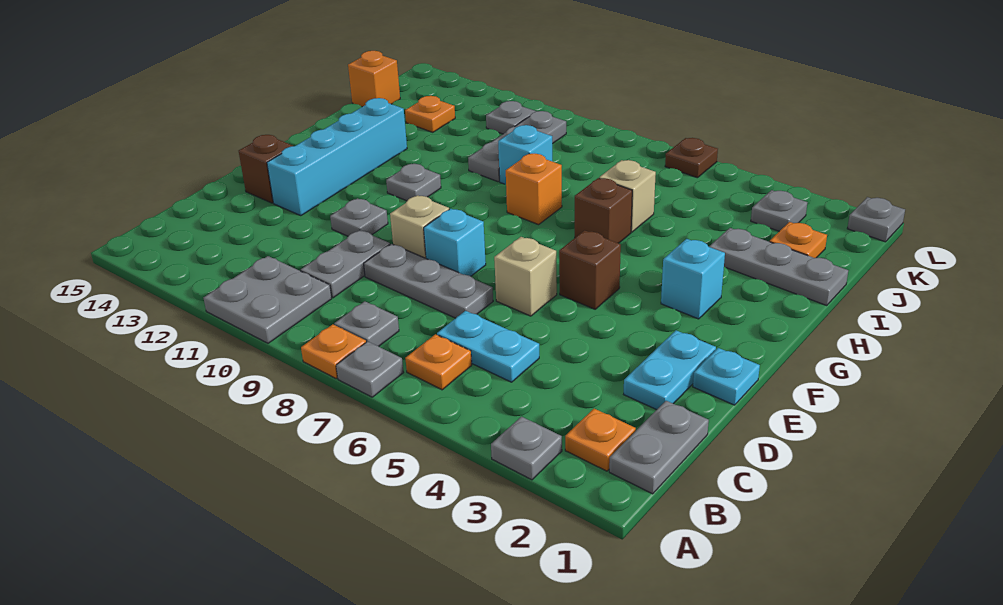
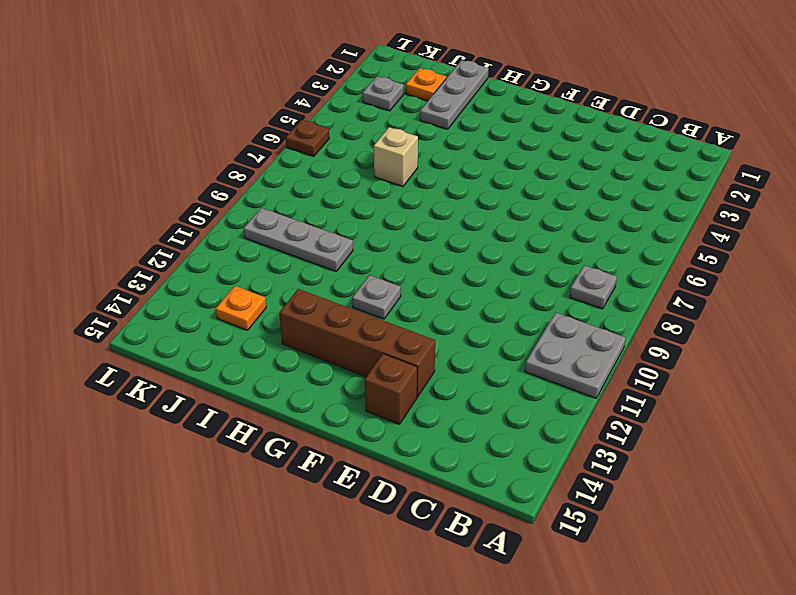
brown 1x4 brick [279,289,435,397] -> cyan 1x4 brick [267,98,407,216]
none -> grey 1x1 plate [491,417,562,480]
none -> grey 1x1 plate [336,341,403,397]
none -> orange 1x1 plate [301,324,366,378]
none -> grey 1x2 plate [609,401,709,494]

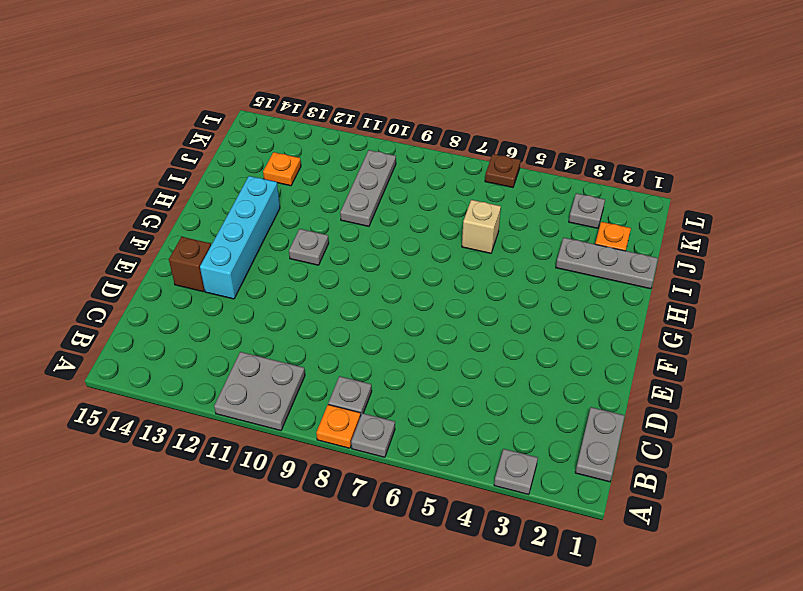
none -> orange 1x1 plate [565,409,636,471]
none -> orange 1x1 plate [405,334,472,390]
none -> cyan 1x2 plate [437,311,539,382]
none -> grey 1x2 plate [301,230,390,298]

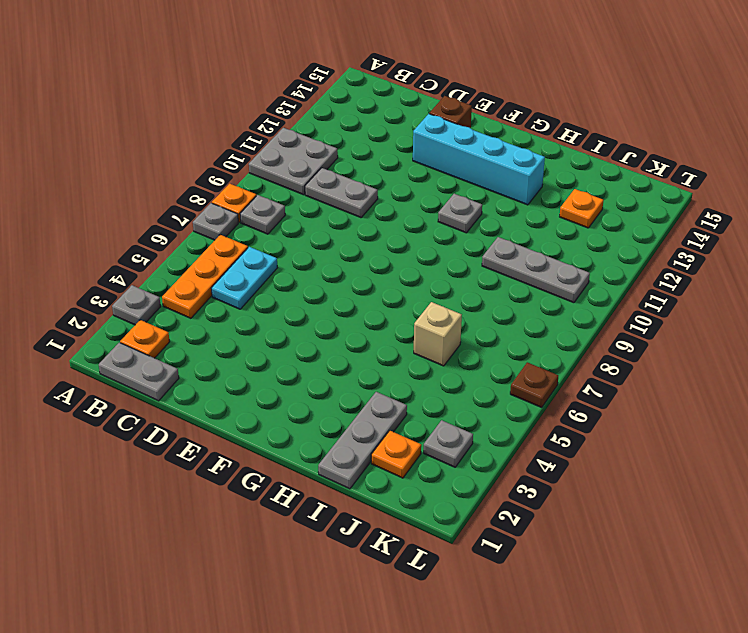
orange 1x3 plate [162,235,248,318] -> orange 1x1 plate [405,334,472,390]
none -> cyan 1x2 plate [624,330,716,410]
none -> grey 1x3 plate [364,244,493,318]
none -> cyan 1x1 plate [693,348,760,405]
none -> tan 1x1 brick [494,237,557,316]

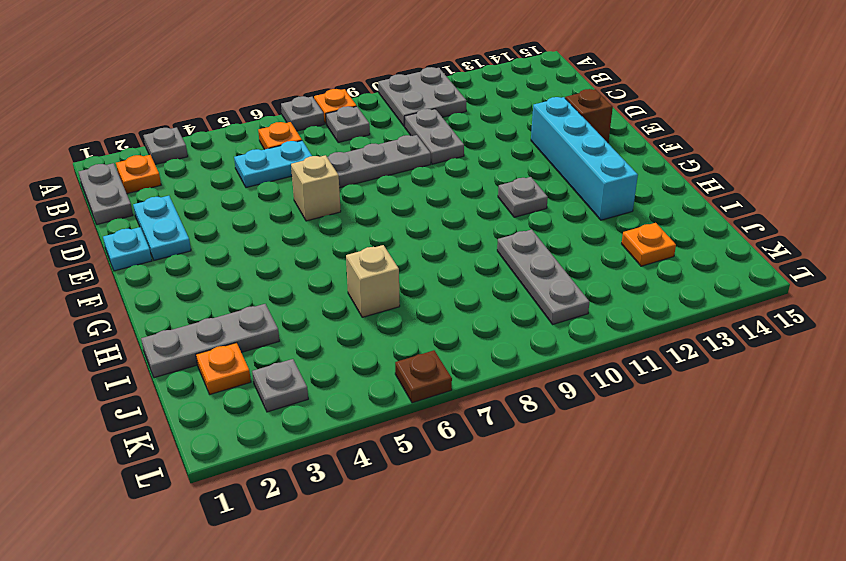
none -> cyan 1x1 brick [424,209,486,276]
none -> tan 1x1 brick [390,195,449,258]
none -> grey 1x1 plate [330,198,388,236]
none -> brown 1x1 brick [559,230,621,309]

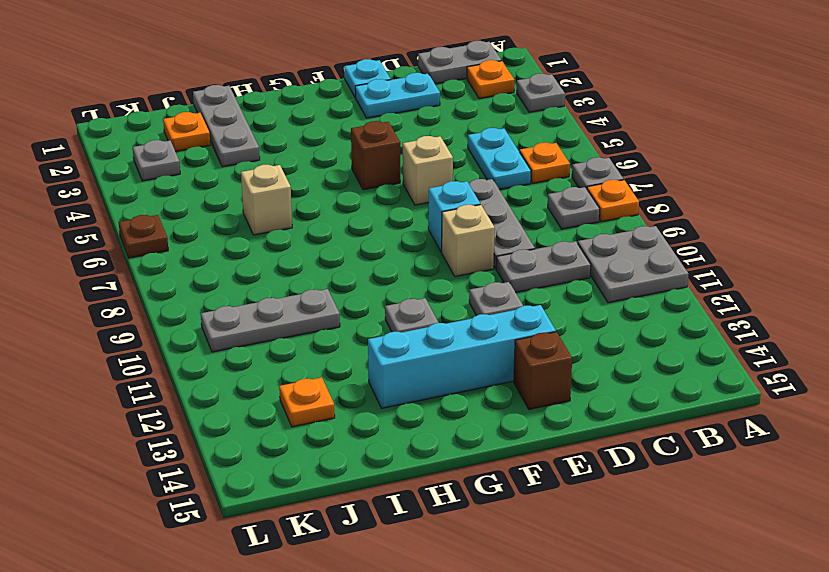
none -> cyan 1x1 brick [661,239,725,319]
none -> brown 1x1 brick [575,178,632,243]
none -> orange 1x1 brick [506,154,562,225]
none -> cyan 1x1 brick [498,125,552,184]

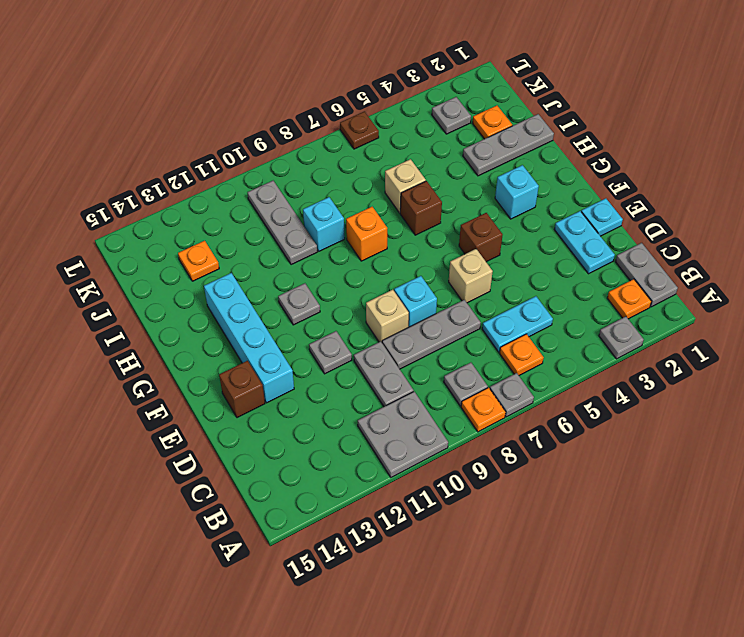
none -> orange 1x1 brick [348,51,400,107]
none -> grey 1x1 plate [486,101,536,134]
none -> grey 1x1 plate [847,197,905,242]

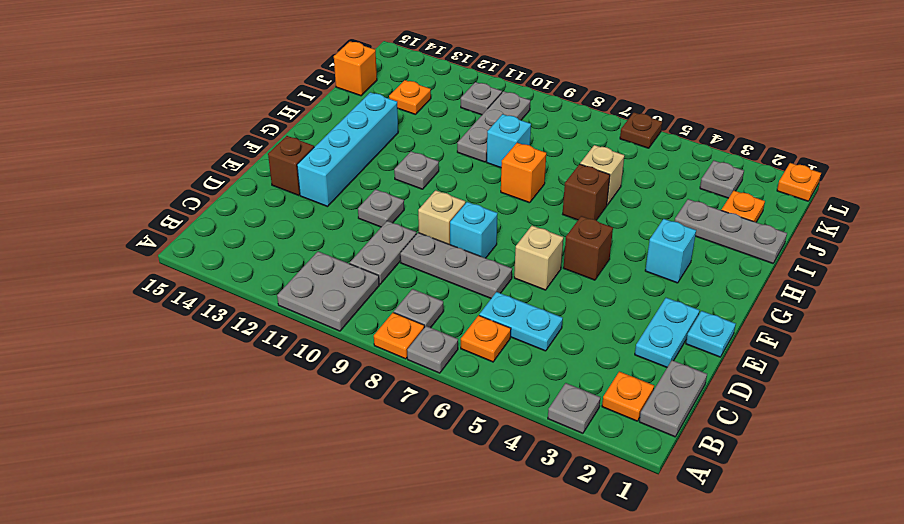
orange 1x1 plate [777,163,821,201] -> grey 1x1 plate [847,197,905,242]

